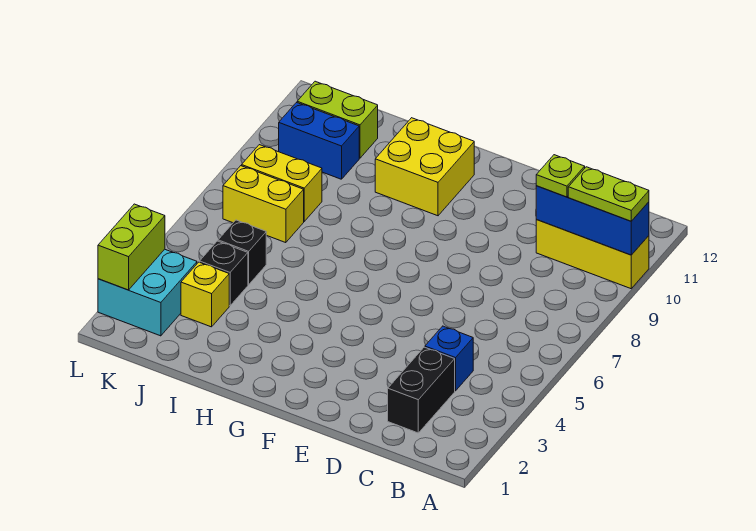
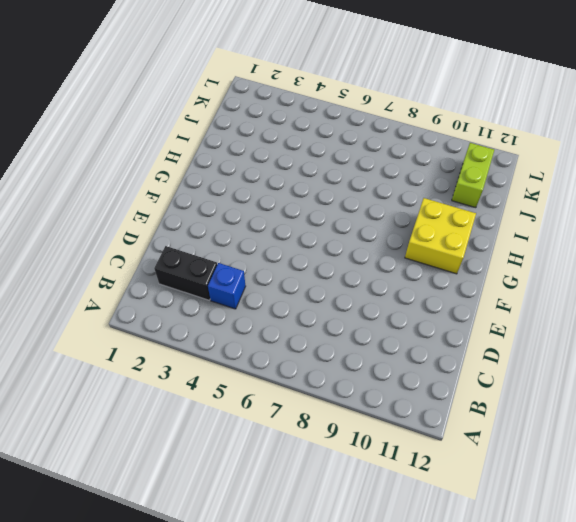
none -> yellow 1x3 brick [536,220,649,289]
none -> yellow 1x1 brick [181,262,229,327]
none -> black 1x1 brick [200,241,248,306]

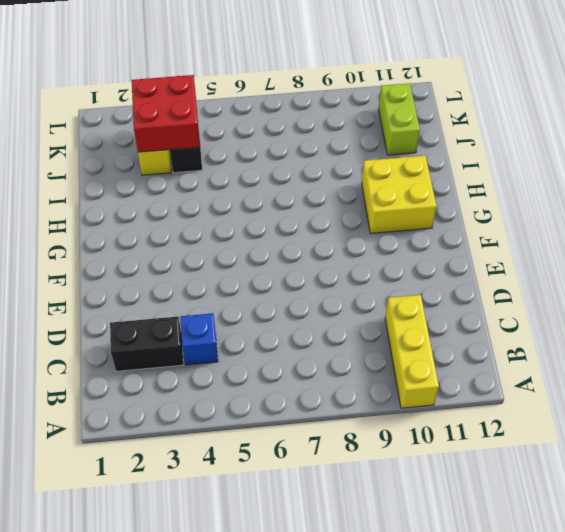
red 2x2 brick [132,75,200,152] -> none
none -> black 1x1 brick [218,220,266,285]
none -> yellow 1x2 brick [223,166,304,243]
none -> yellow 1x2 brick [242,145,322,221]

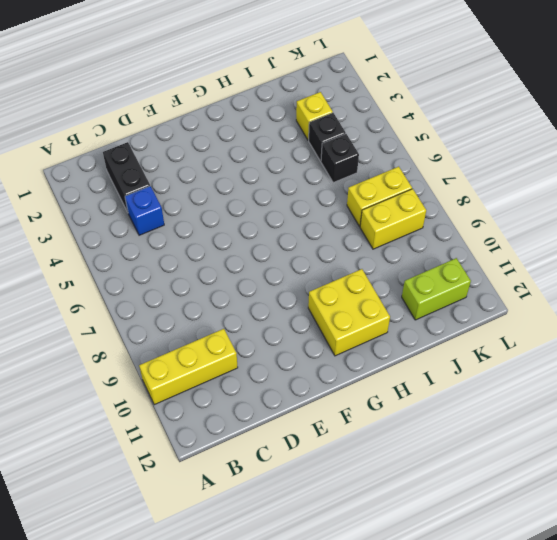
none -> blue 1x2 brick [279,103,359,179]
none -> cyan 2x2 brick [98,249,197,336]
none -> blue 1x3 brick [536,186,649,255]

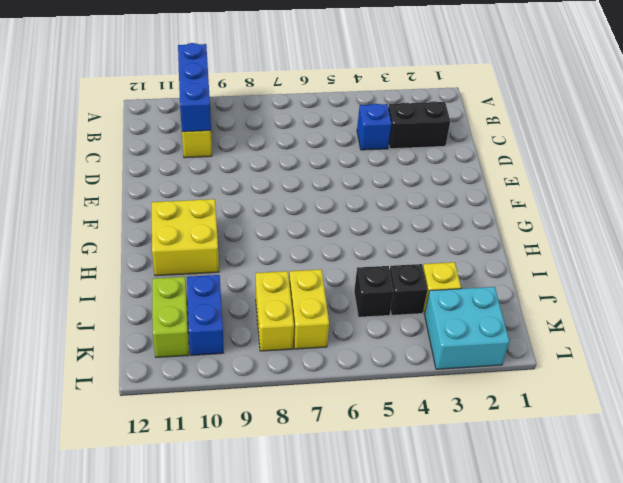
none -> lime 1x2 brick [98,204,165,290]
none -> lime 1x2 plate [568,167,649,221]
none -> lime 1x1 plate [536,155,585,197]

